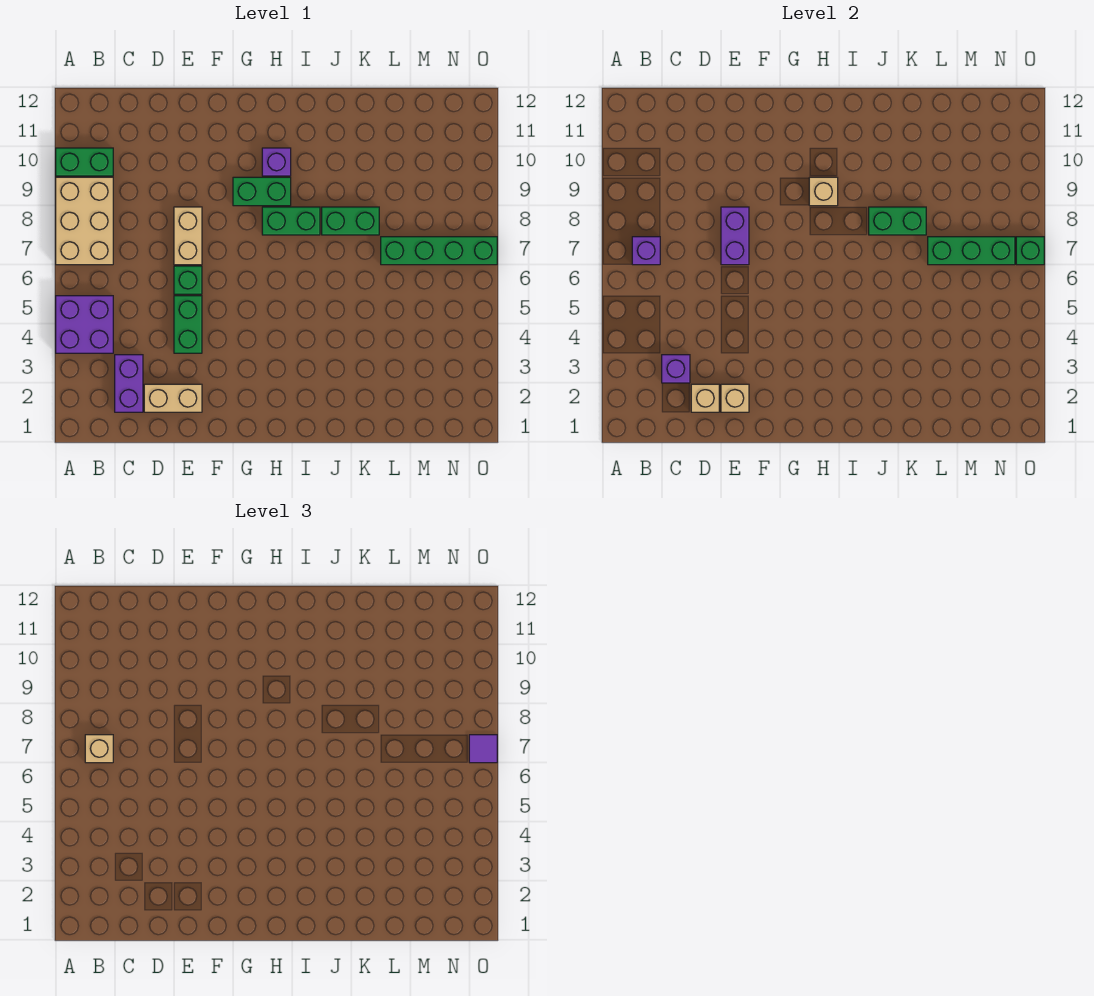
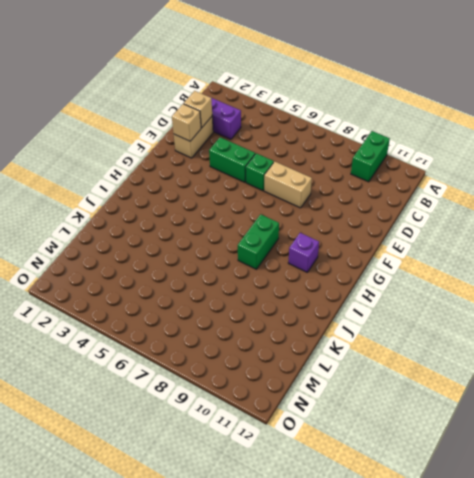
none -> purple 2x2 brick [56,296,113,353]
none -> tan 2x3 brick [56,177,113,265]
none -> green 1x2 brick [233,177,291,206]

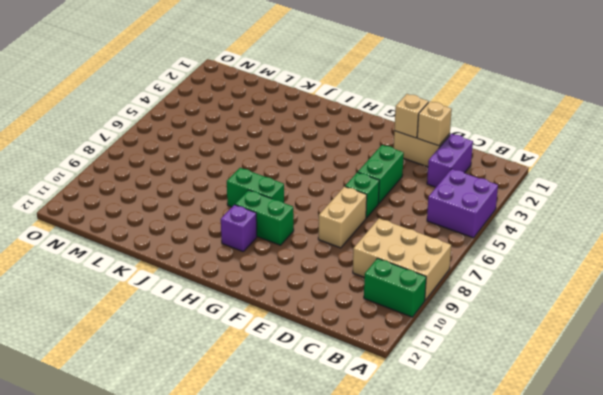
tan 2x3 brick [353,218,451,300] -> tan 2x3 brick turned to [56,177,113,265]
none -> green 1x2 brick [322,207,379,235]
none -> green 1x4 brick [381,237,497,265]
none -> purple 1x1 brick [632,237,660,265]

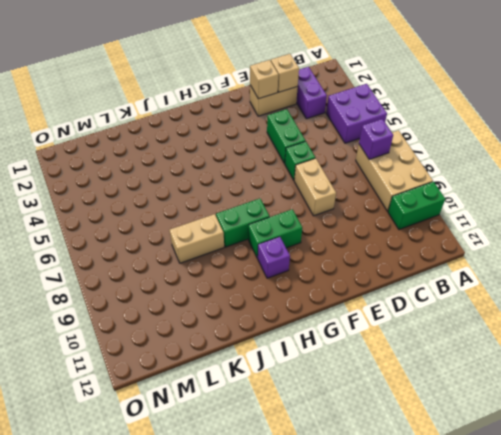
tan 1x2 brick [169,214,224,263] -> green 1x2 brick [322,207,379,235]
none -> green 1x4 brick [381,237,497,265]
none -> purple 1x1 brick [662,355,690,383]
none -> purple 1x2 brick [721,207,749,265]

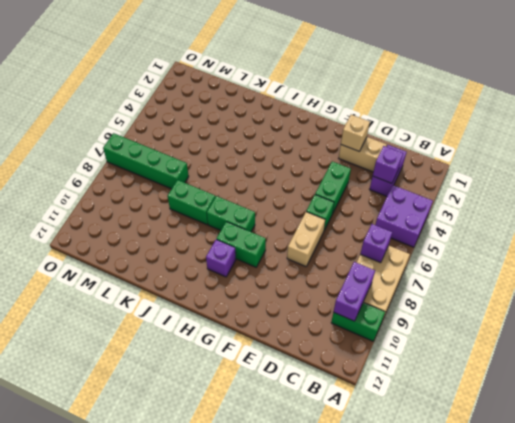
purple 1x2 brick [334,262,375,321] -> purple 1x2 brick moved to [721,207,749,265]
none -> tan 1x1 brick [691,384,719,412]
none -> tan 1x1 brick [809,177,838,206]
none -> green 1x2 brick [869,207,926,235]

